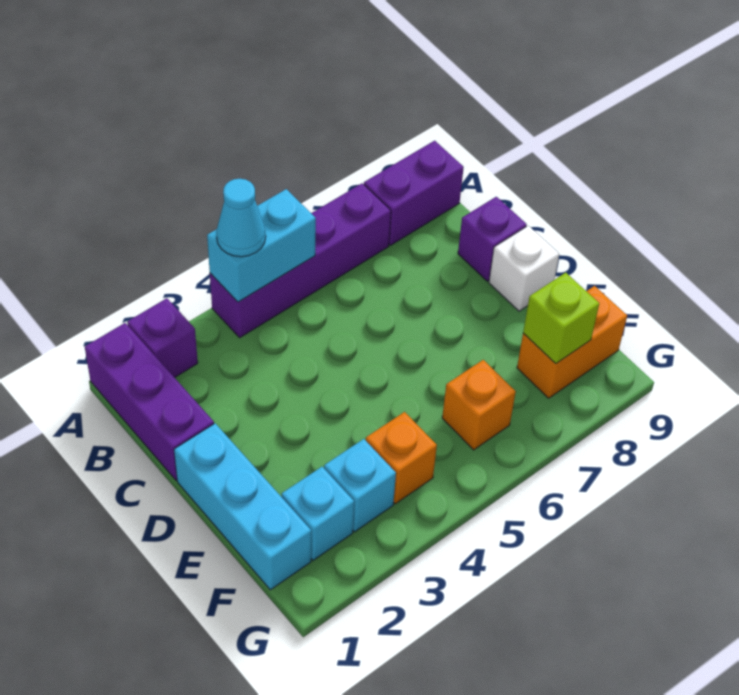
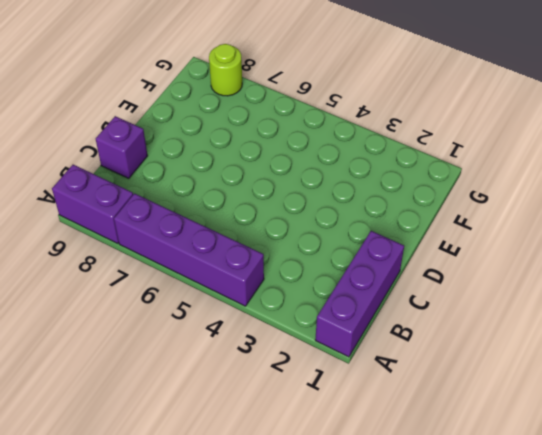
lime 1x1 round brick [209,44,242,96] -> none
none -> purple 1x1 brick [127,298,198,378]
none -> cyan 1x3 brick [174,423,311,590]
none -> white 1x1 brick [489,226,559,311]

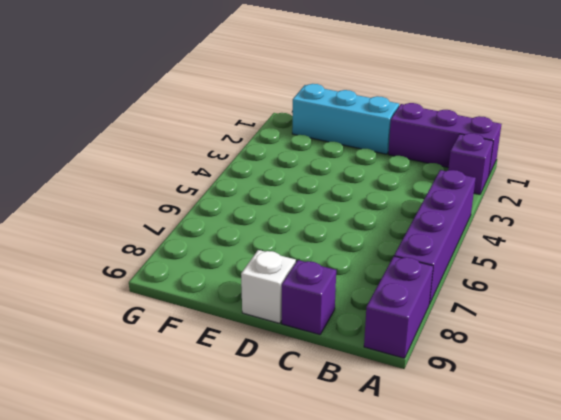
none -> cyan 1x1 brick [282,467,354,560]
none -> cyan 1x1 brick [324,439,396,532]
none -> orange 1x1 brick [366,412,437,504]

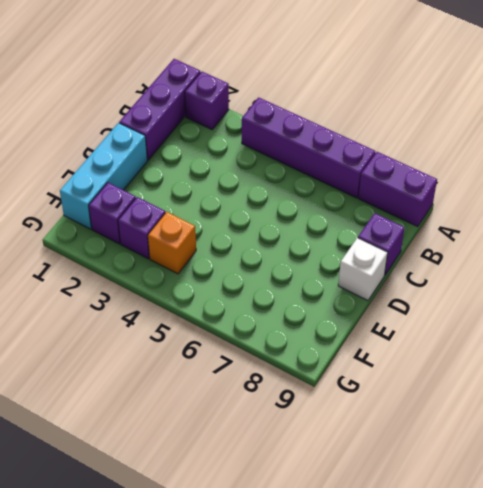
purple 1x1 brick [89,183,136,244] -> cyan 1x1 brick [282,467,354,560]
purple 1x1 brick [118,197,165,259] -> cyan 1x1 brick [324,439,396,532]
none -> orange 1x1 brick [442,360,516,450]
none -> orange 1x2 brick [517,286,627,398]
none -> cyan 1x2 brick [207,189,316,302]

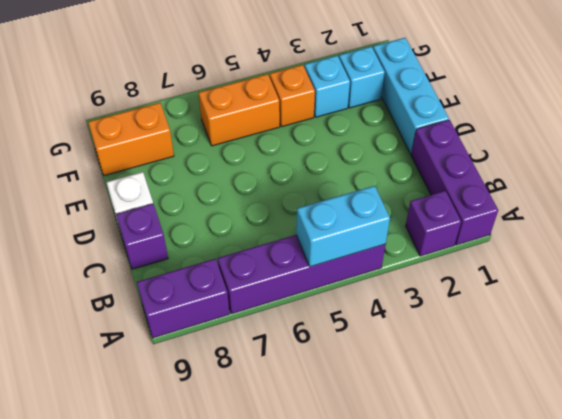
orange 1x2 brick [199,74,280,146] -> orange 1x1 brick [442,360,516,450]
none -> lime 1x1 brick [523,273,599,364]
none -> cyan 1x1 cone [216,179,266,257]

